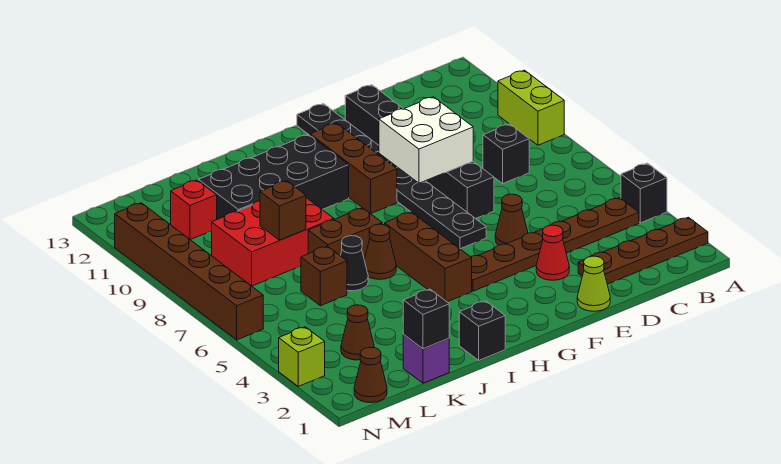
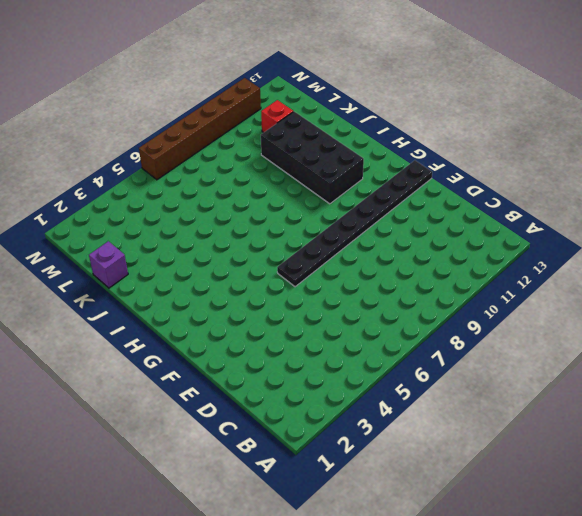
none -> brown 1x4 plate [578,217,708,284]
none -> black 1x1 brick [621,163,667,223]
none -> lime 1x2 brick [498,70,564,145]

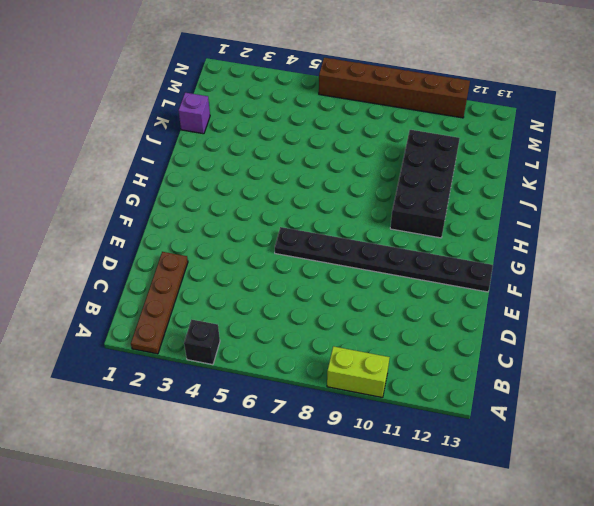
none -> brown 1x6 plate [471,198,639,291]
none -> black 1x1 brick [483,124,529,183]
none -> lime 1x1 cone [577,256,610,311]

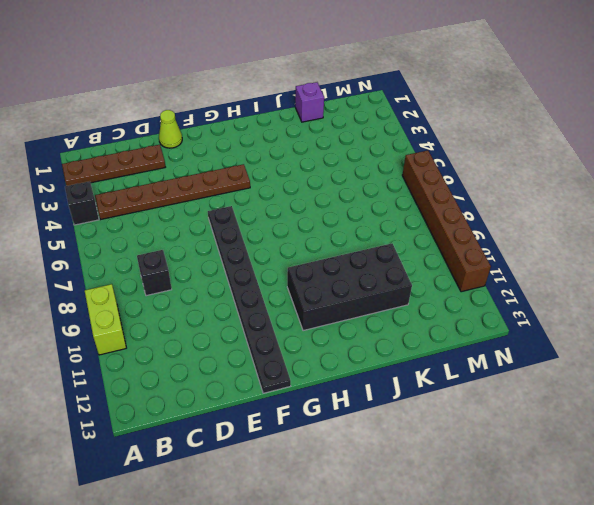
none -> red 1x1 cone [536,225,569,280]
none -> brown 1x1 cone [495,194,528,245]
none -> black 1x6 brick [345,85,494,219]

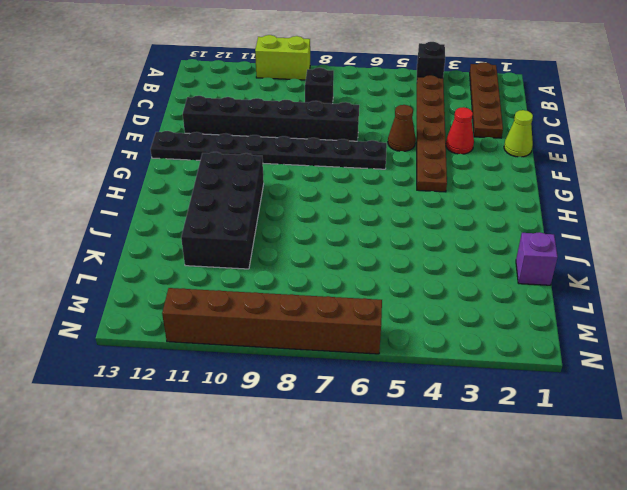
none -> brown 1x3 brick [310,123,397,214]
none -> brown 1x3 brick [385,212,472,302]
none -> black 1x1 brick [459,301,505,360]

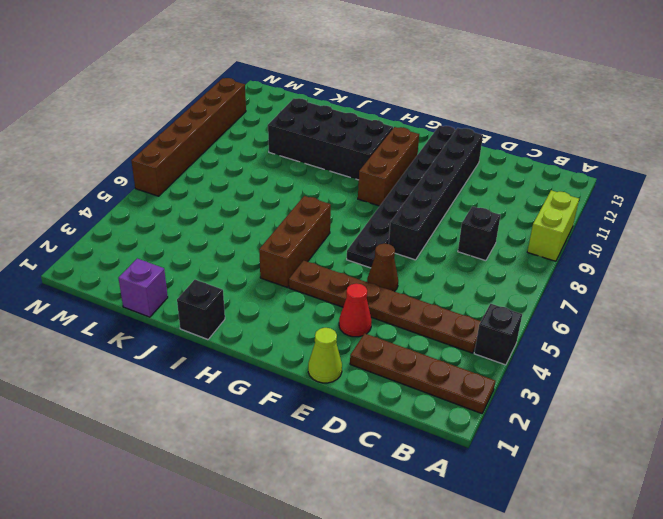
none -> brown 1x1 cone [364,224,396,279]
none -> brown 1x2 brick [308,208,382,259]
none -> black 1x1 cone [341,236,368,291]

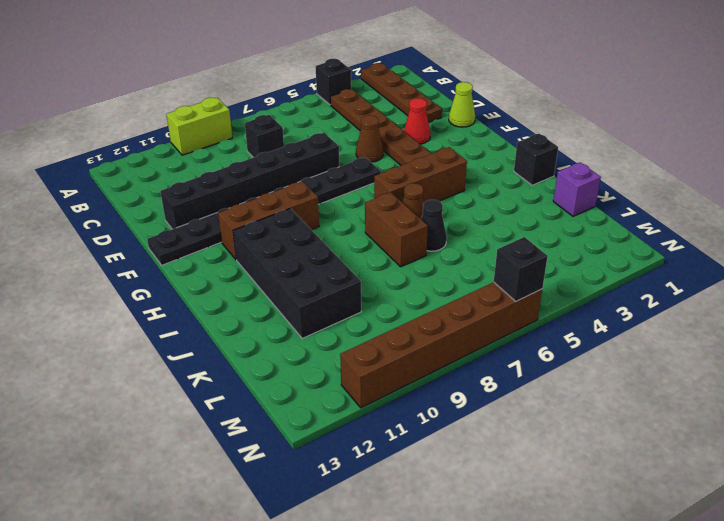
black 1x1 brick [494,237,548,301] -> black 1x1 brick moved to [403,289,449,349]
none -> red 2x3 brick [212,198,334,286]
none -> brown 1x1 brick [301,246,347,306]
none -> brown 1x1 cone [341,305,374,360]

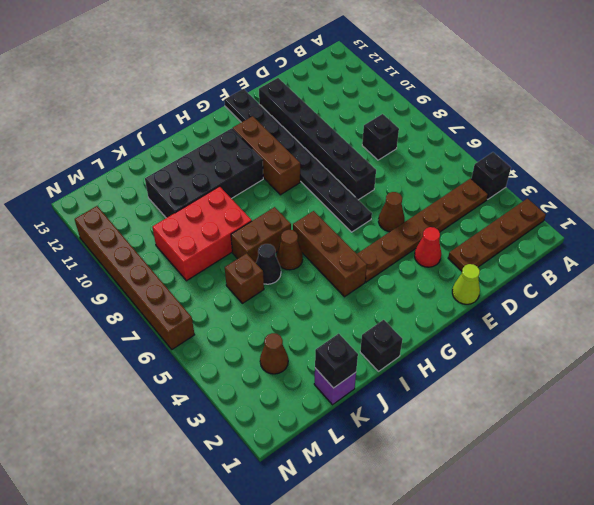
none -> lime 1x2 brick [498,70,564,145]
none -> red 1x1 brick [171,180,217,240]
none -> brown 1x1 cone [354,347,387,403]

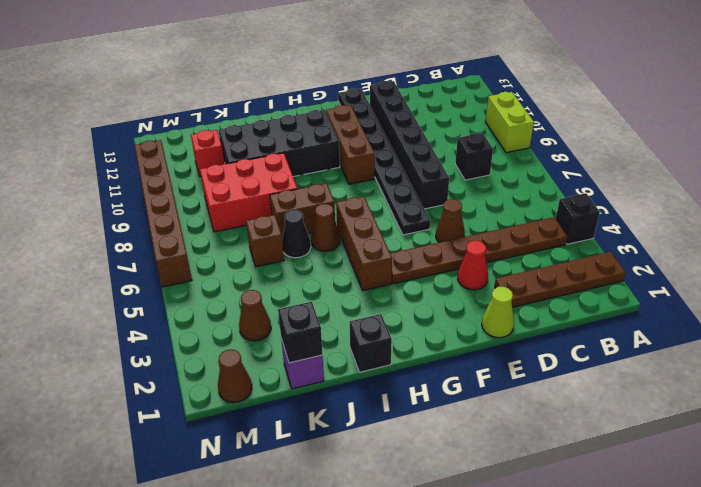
none -> lime 1x1 brick [279,327,325,386]
none -> white 2x2 brick [379,97,473,183]
none -> brown 1x1 brick [260,181,306,240]

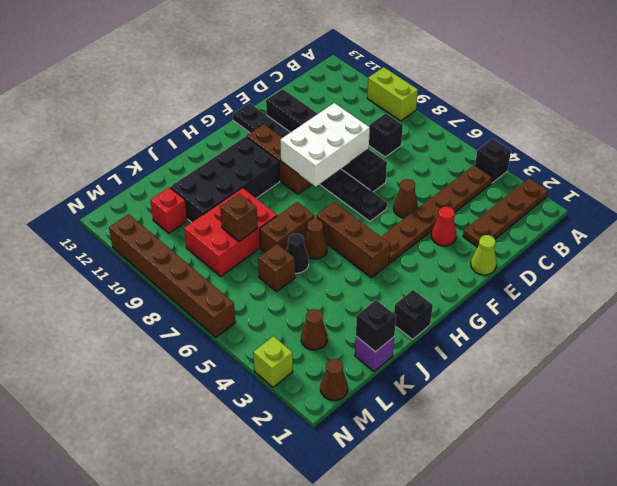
white 2x3 brick [280,103,370,186] -> white 2x2 brick [379,97,473,183]

